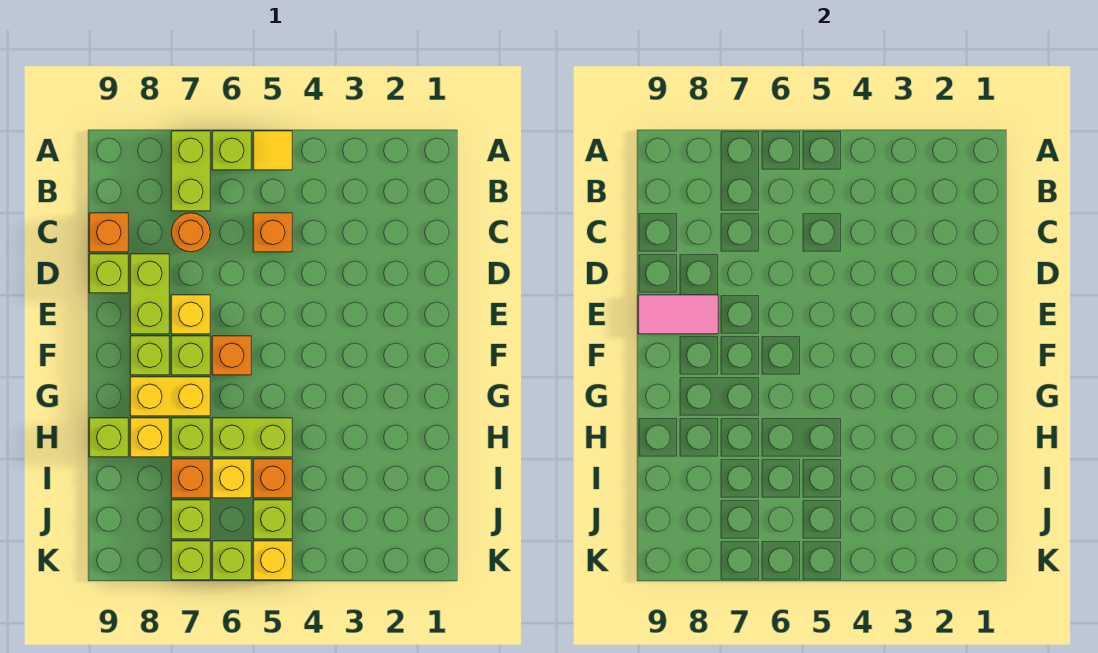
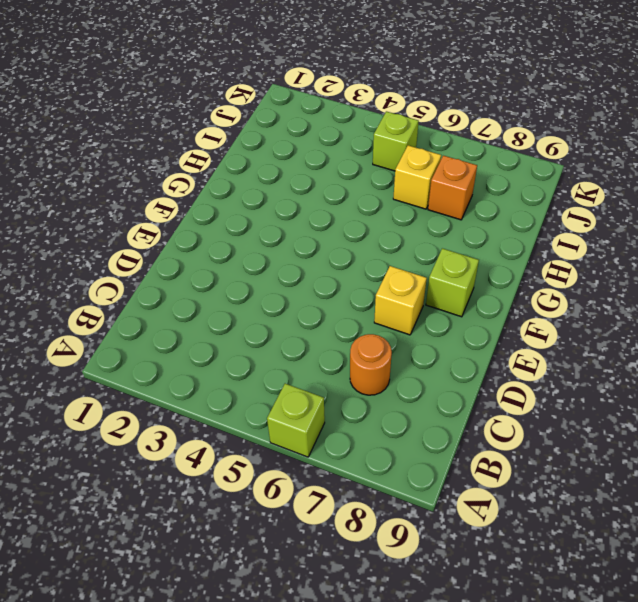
none -> yellow 1x1 tile [253,131,292,170]
none -> lime 1x2 brick [171,131,210,211]
none -> orange 1x1 brick [253,213,292,252]

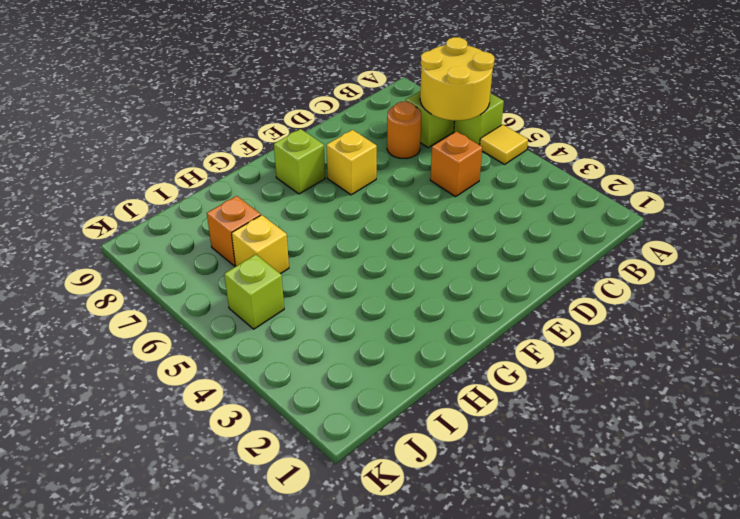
yellow 2x2 round brick [420,37,495,120] -> none
none -> orange 1x1 brick [89,213,128,252]
none -> lime 1x2 brick [130,254,169,334]
none -> lime 1x1 brick [89,254,128,293]

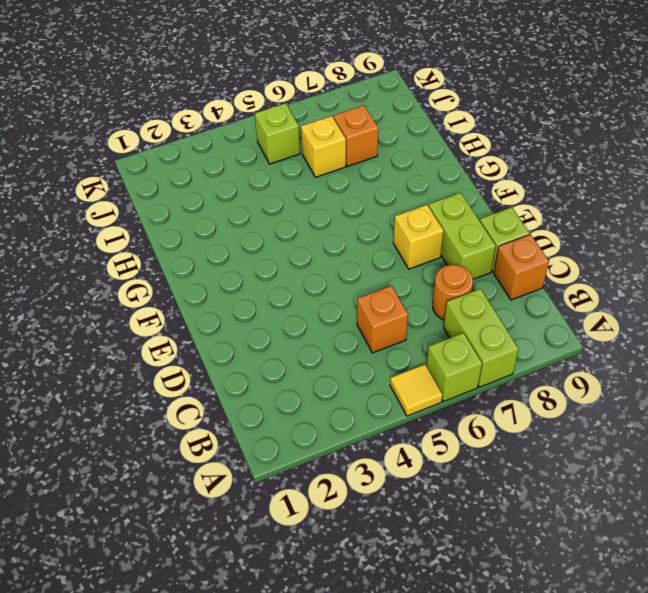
none -> orange 1x1 brick [212,336,251,375]
none -> lime 1x1 brick [171,336,210,375]
none -> lime 1x1 brick [130,336,169,375]

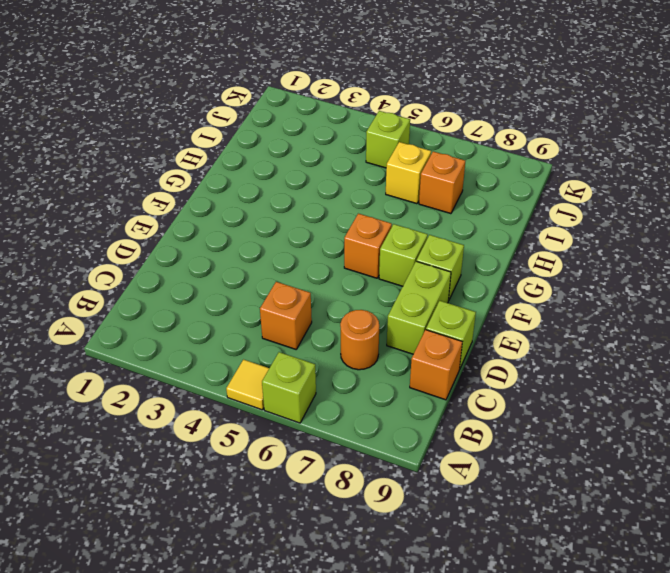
none -> lime 1x2 brick [171,131,210,211]
none -> yellow 1x1 brick [171,295,210,334]
none -> yellow 1x2 brick [130,377,210,416]

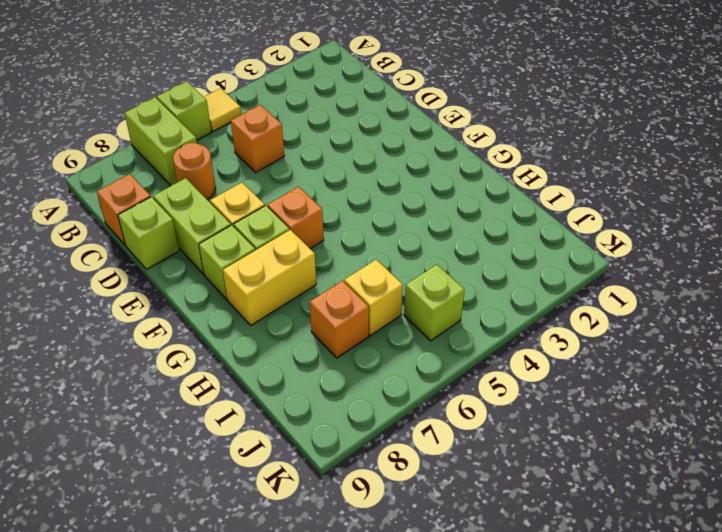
none -> lime 1x2 brick [212,418,292,457]
none -> lime 1x1 brick [171,418,210,457]
none -> yellow 1x1 brick [130,418,169,457]

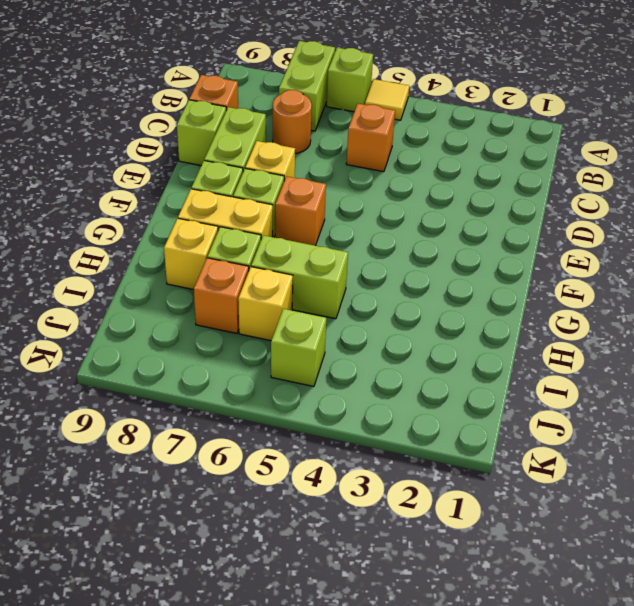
none -> lime 1x1 brick [89,418,128,457]
none -> orange 1x1 brick [253,459,292,498]
none -> lime 1x1 brick [171,500,210,539]

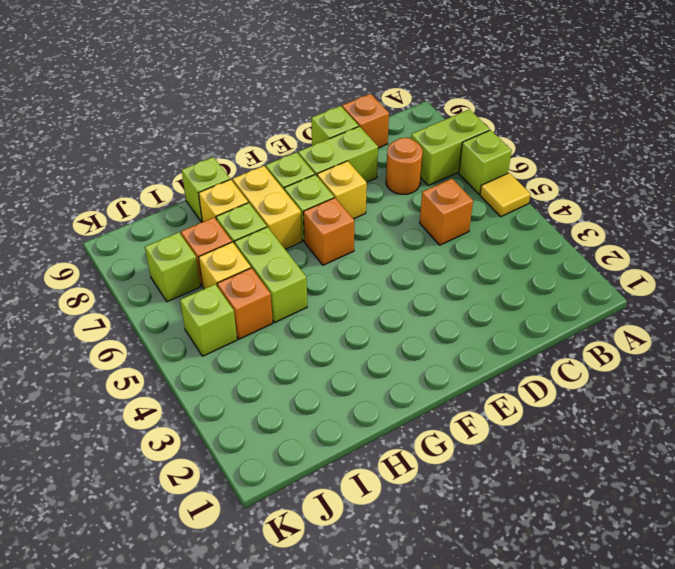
none -> yellow 1x1 brick [253,541,292,580]
none -> lime 1x1 brick [212,541,251,580]
none -> lime 1x1 brick [171,541,210,580]

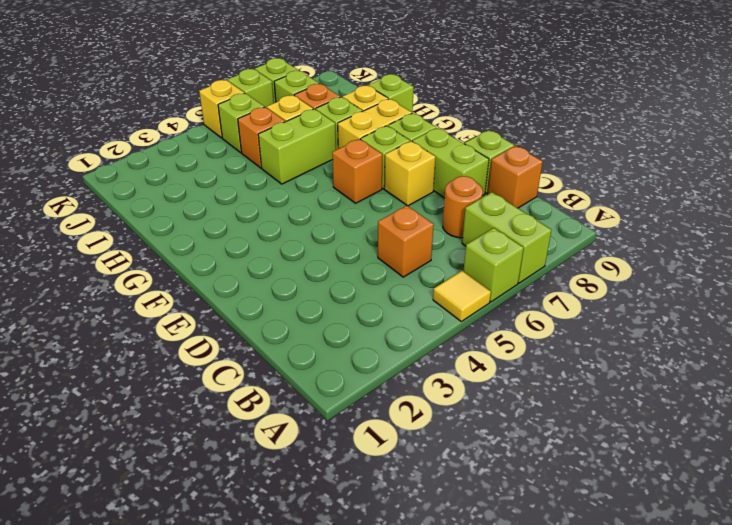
none -> pink 1x2 tile [638,295,718,334]

